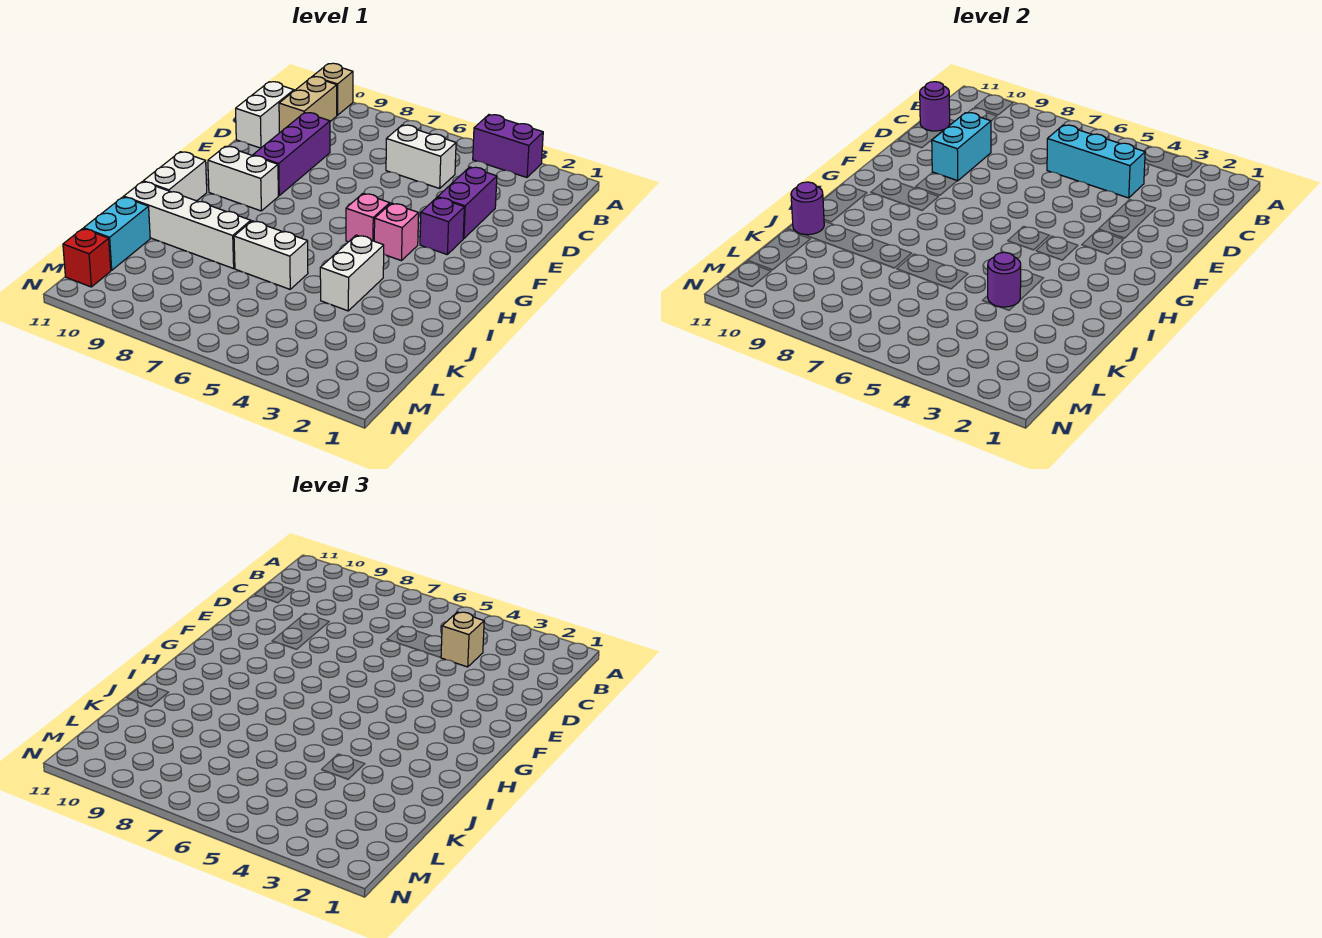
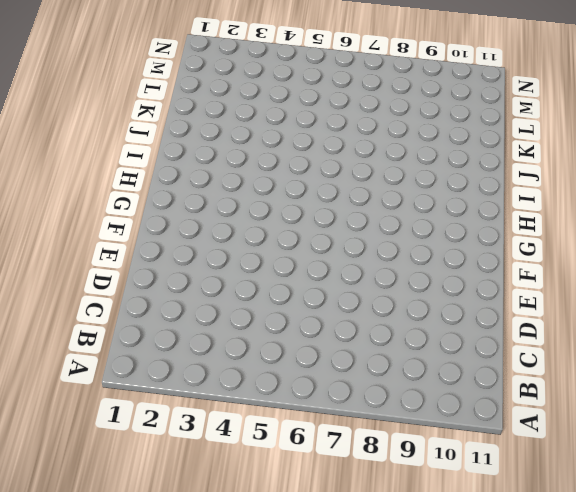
none -> purple 1x2 brick [473,115,543,177]
none -> tan 1x1 brick [313,63,353,115]
none -> tan 1x2 brick [279,77,337,133]

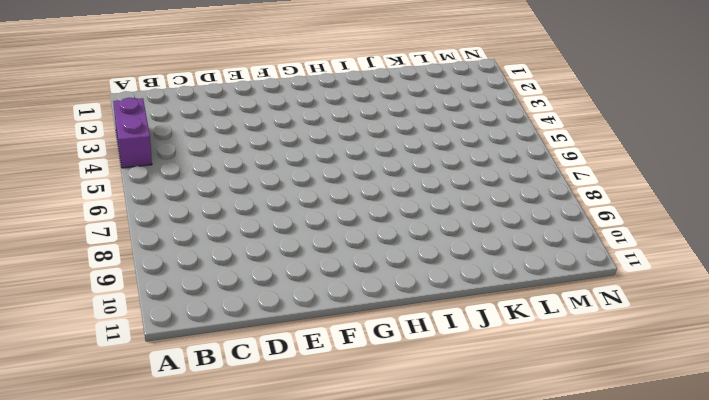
none -> tan 1x1 brick [313,63,353,115]
none -> tan 1x2 brick [279,77,337,133]
none -> white 1x2 brick [386,125,456,188]

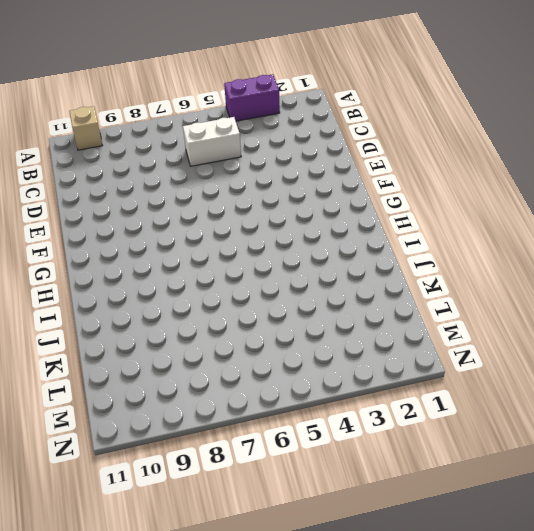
none -> tan 1x2 brick [279,77,337,133]
none -> white 1x2 brick [236,82,294,148]
none -> purple 1x2 brick [438,167,497,239]

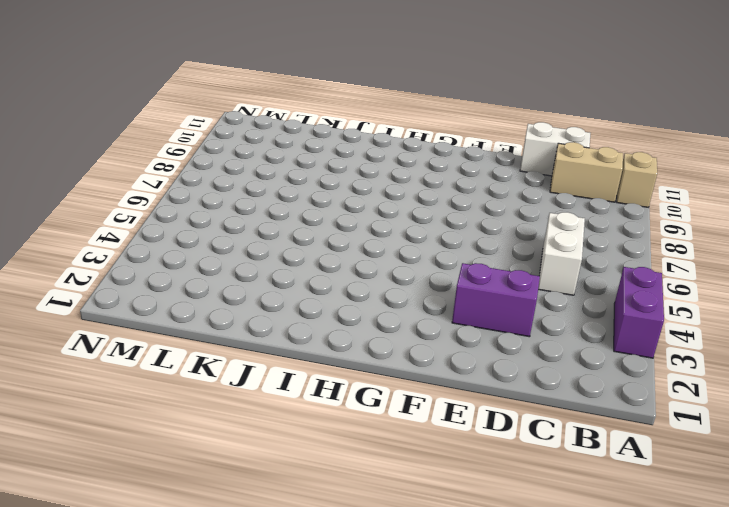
none -> purple 1x3 brick [253,113,330,196]
none -> purple 1x1 brick [420,197,464,254]
none -> pink 1x1 brick [374,203,419,261]

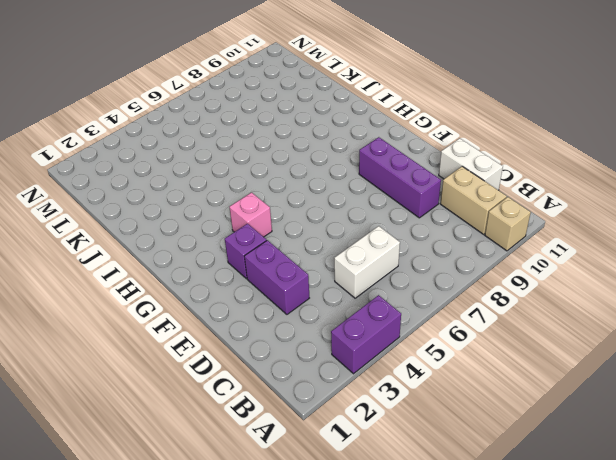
none -> pink 1x1 brick [346,194,390,242]
none -> white 1x2 brick [208,146,278,211]
none -> white 1x2 brick [143,152,207,201]

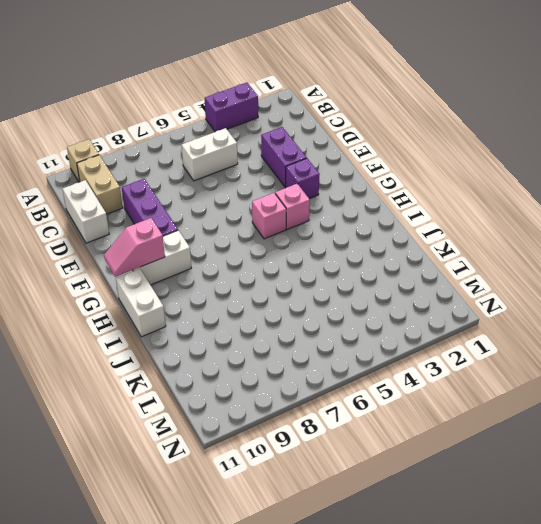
pink 1x2 slope [104,218,165,277] -> none
none -> white 1x2 brick [320,235,384,311]
none -> white 1x2 brick [234,221,308,289]
none -> white 1x4 brick [124,182,251,269]

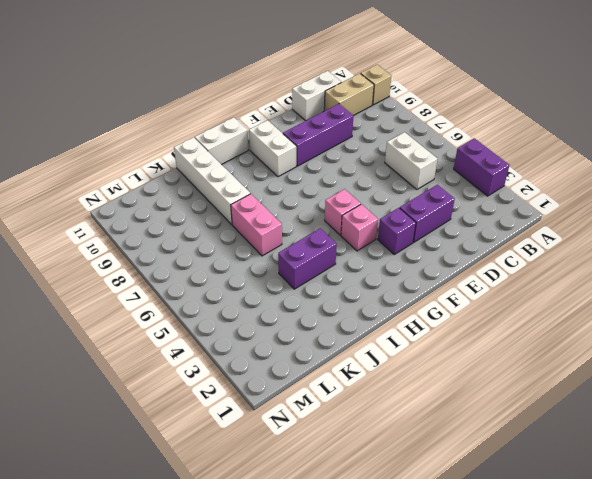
purple 1x2 brick [278,228,337,289] -> white 1x2 brick [320,235,384,311]
pink 1x2 brick [231,194,282,256] -> white 1x2 brick [234,221,308,289]
none -> cyan 1x2 brick [84,197,150,270]
none -> red 1x1 brick [63,229,111,287]
none -> cyan 1x3 brick [1047,125,1145,198]

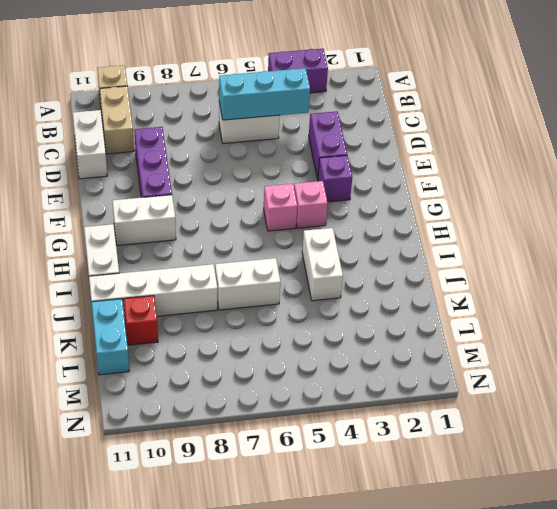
red 1x1 brick [124,296,158,345] -> red 1x1 brick moved to [63,229,111,287]
none -> purple 1x1 round brick [920,82,950,131]
none -> cyan 1x2 brick [932,113,991,181]
none -> purple 1x1 round brick [988,252,1021,307]

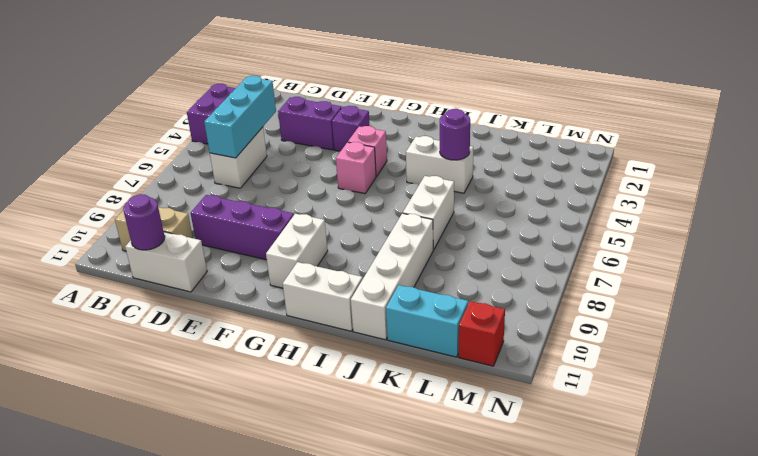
none -> tan 1x1 brick [313,63,353,115]
none -> cyan 1x2 brick [932,113,991,181]
none -> purple 1x1 round brick [791,182,824,235]

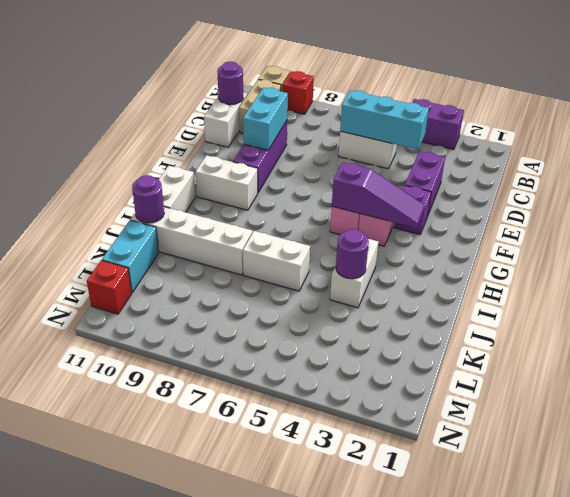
red 1x1 brick [282,71,314,114] -> none
purple 1x3 slope [332,162,425,228] -> none
none -> tan 1x1 brick [441,612,484,667]

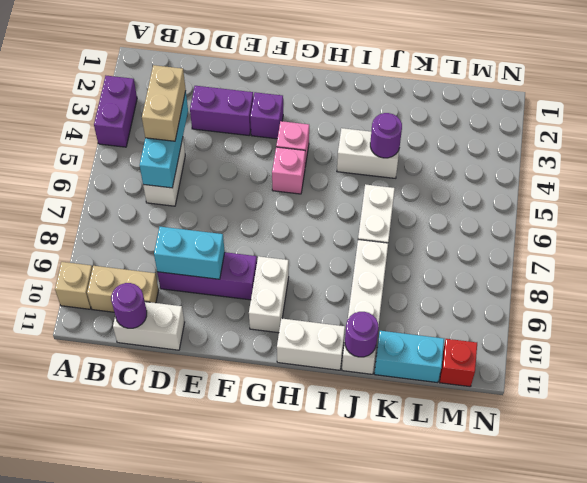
tan 1x2 brick [142,65,186,141] -> tan 1x1 brick [441,612,484,667]

